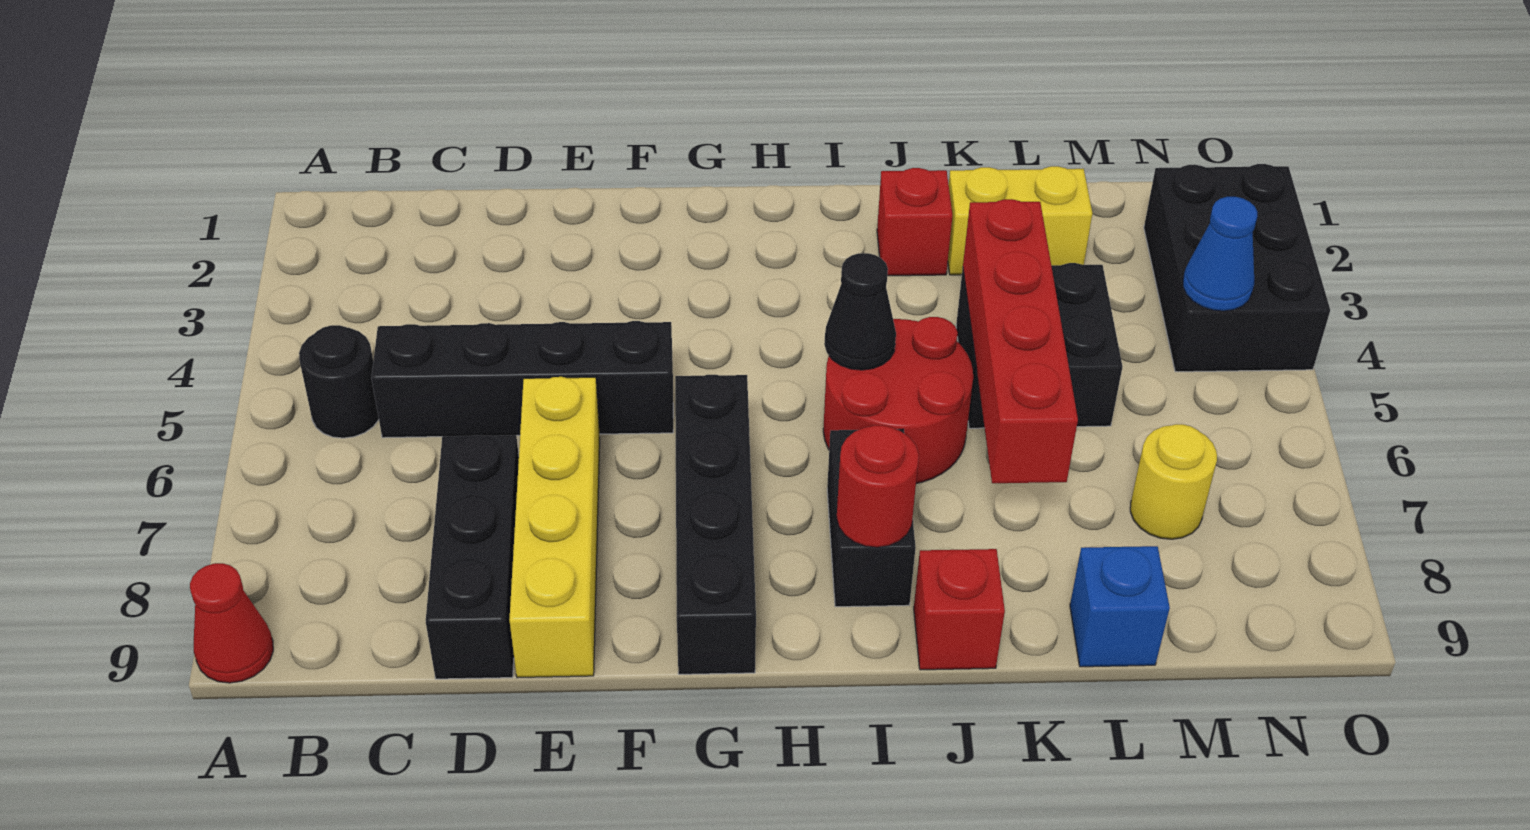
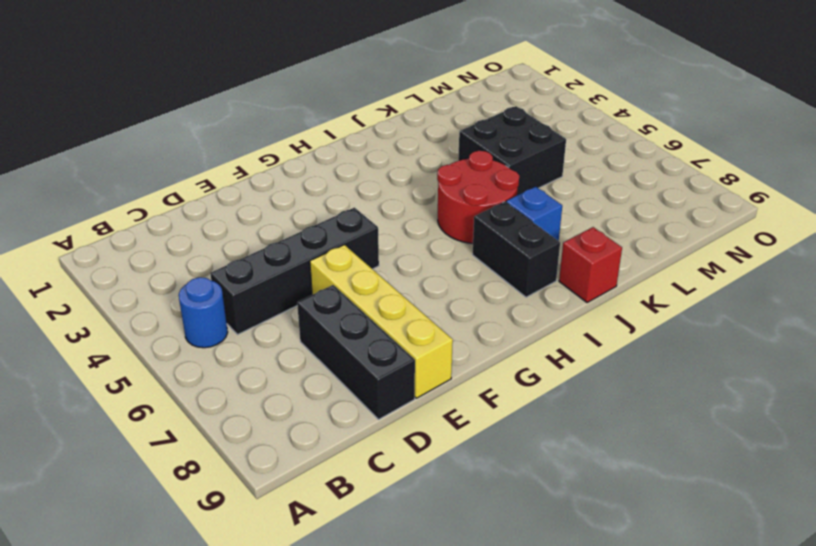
blue 1x1 round brick [179,277,228,348] -> black 1x1 round brick [299,325,379,438]
blue 1x1 brick [506,187,562,241] -> blue 1x1 brick moved to [1070,546,1170,667]
none -> red 1x1 cone [190,563,273,683]
none -> black 1x4 brick [675,375,756,674]
none -> red 1x1 brick [877,168,953,276]

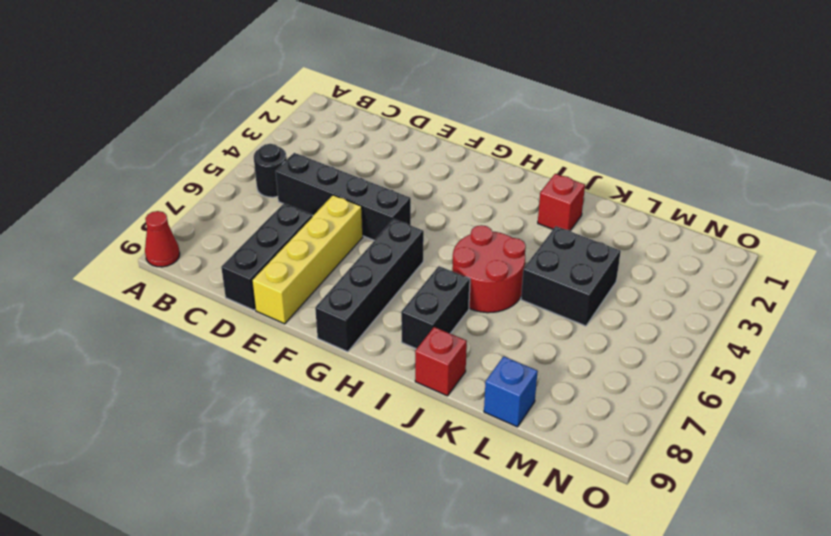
none -> yellow 1x2 brick [948,166,1092,275]
none -> yellow 1x1 round brick [1130,424,1217,539]
none -> black 2x3 brick [1144,164,1330,372]

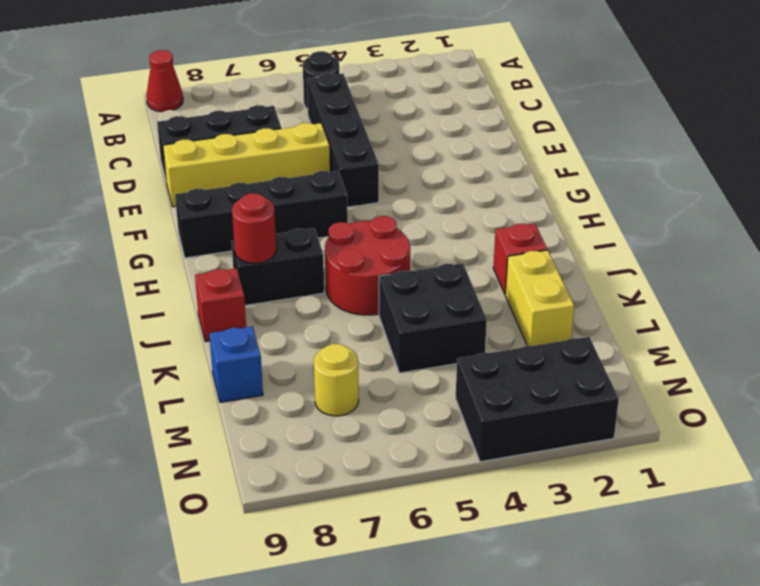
none -> black 1x1 cone [824,253,896,370]
none -> red 1x4 brick [963,199,1078,483]
none -> blue 1x1 cone [1183,197,1257,311]

